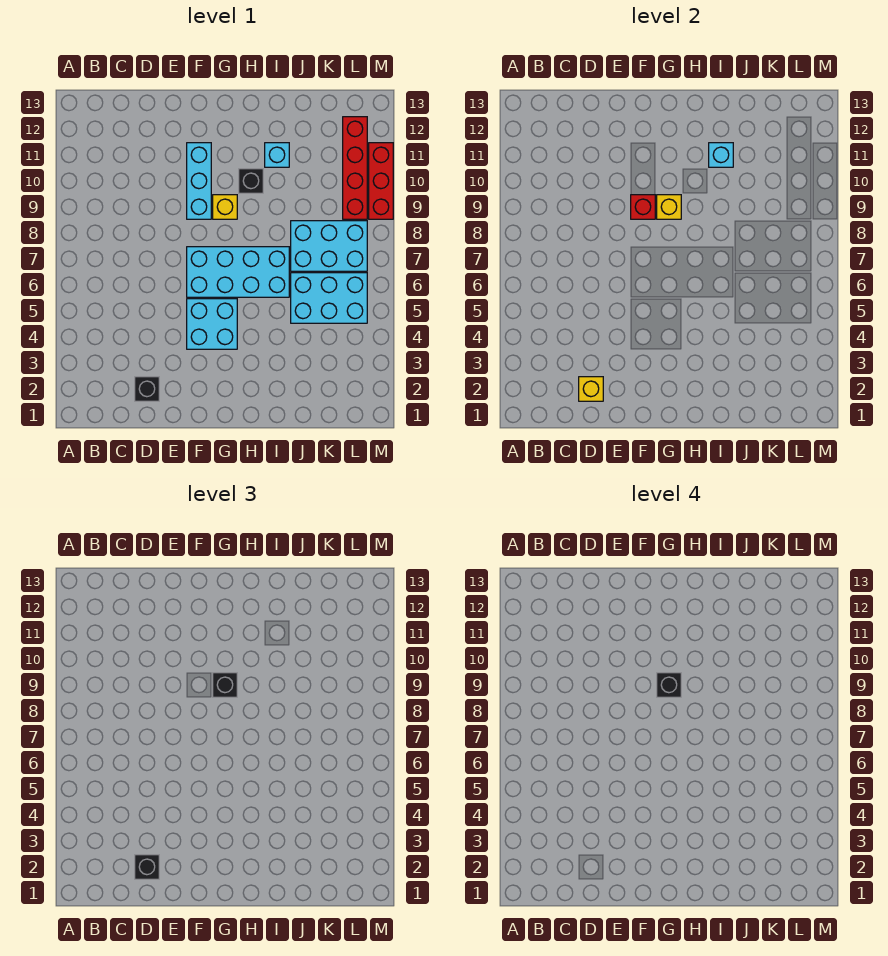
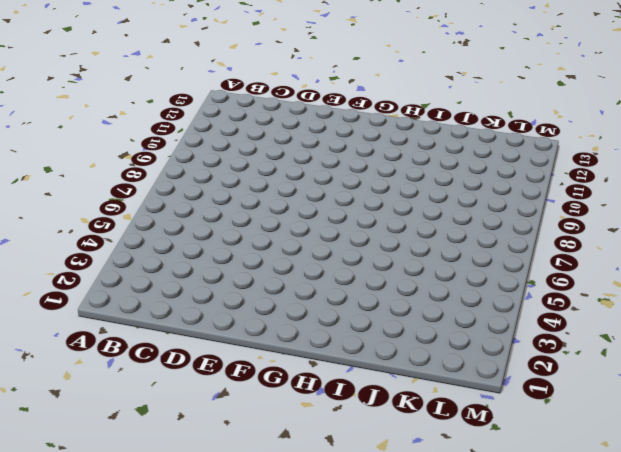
none -> black 1x1 brick [135,377,159,401]
none -> cyan 2x2 brick [187,299,237,349]
none -> cyan 2x4 brick [187,247,289,297]

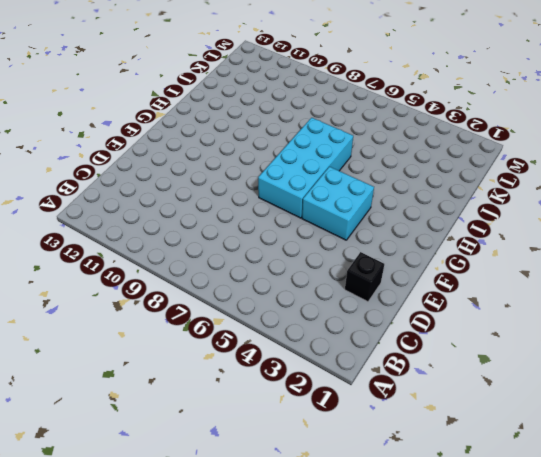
none -> cyan 1x3 brick [187,143,211,219]
none -> yellow 1x1 brick [213,195,237,219]
none -> black 1x1 brick [239,169,263,193]

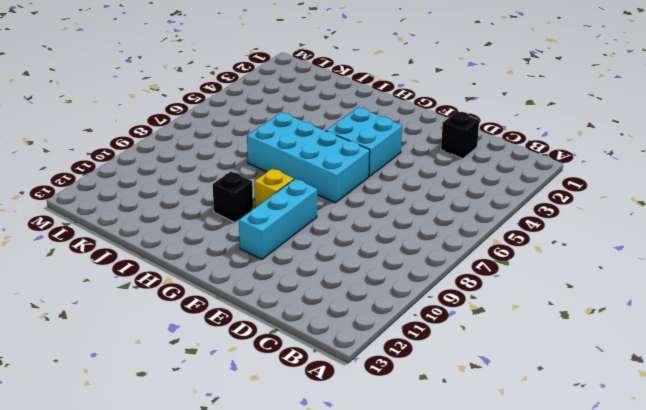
none -> cyan 1x1 brick [265,143,289,167]
none -> cyan 2x3 brick [291,273,367,323]
none -> cyan 2x3 brick [291,221,367,271]

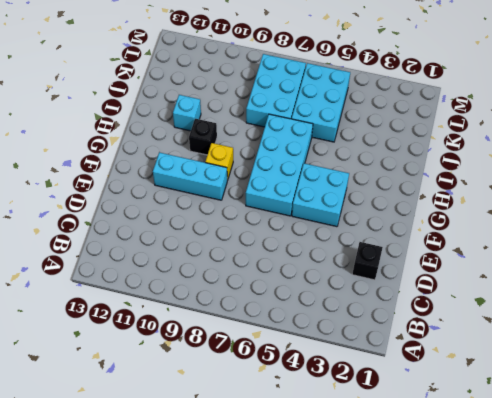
none -> red 1x4 brick [343,117,367,219]
none -> red 1x3 brick [369,143,393,219]
none -> yellow 1x1 brick [579,377,603,401]

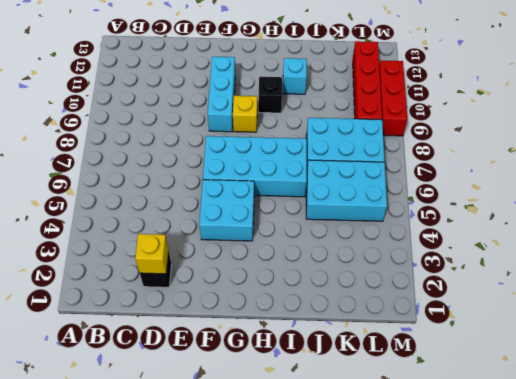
none -> red 1x1 brick [631,195,655,219]
none -> yellow 1x1 brick [657,195,681,219]
none -> cyan 1x1 brick [709,143,733,167]

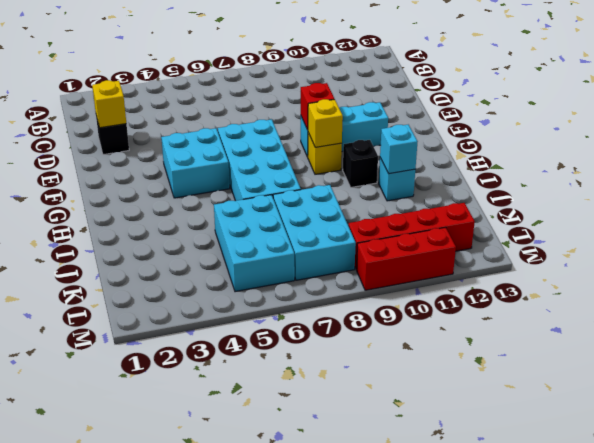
none -> black 1x1 brick [135,855,159,879]
none -> black 1x1 brick [213,673,237,697]
none -> black 1x1 brick [657,673,681,697]

